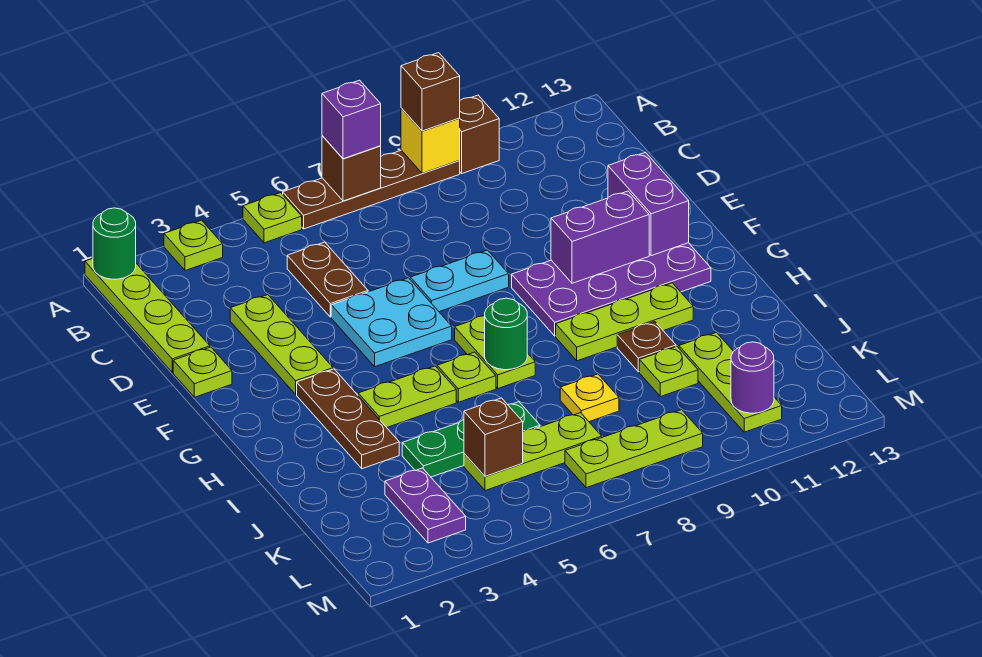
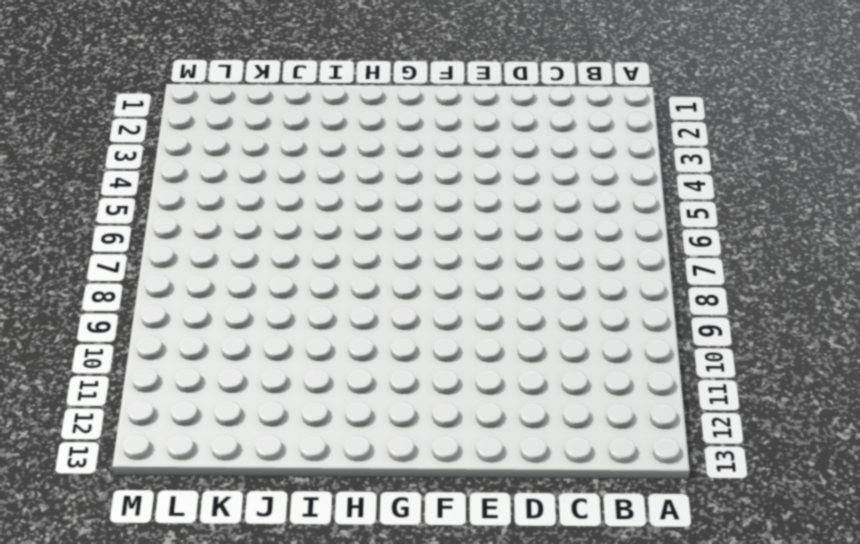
none -> lime 1x4 plate [85,259,210,373]
none -> lime 1x1 plate [164,220,223,271]
none -> lime 1x1 plate [243,193,302,243]
none -> brown 1x4 plate [283,150,460,229]

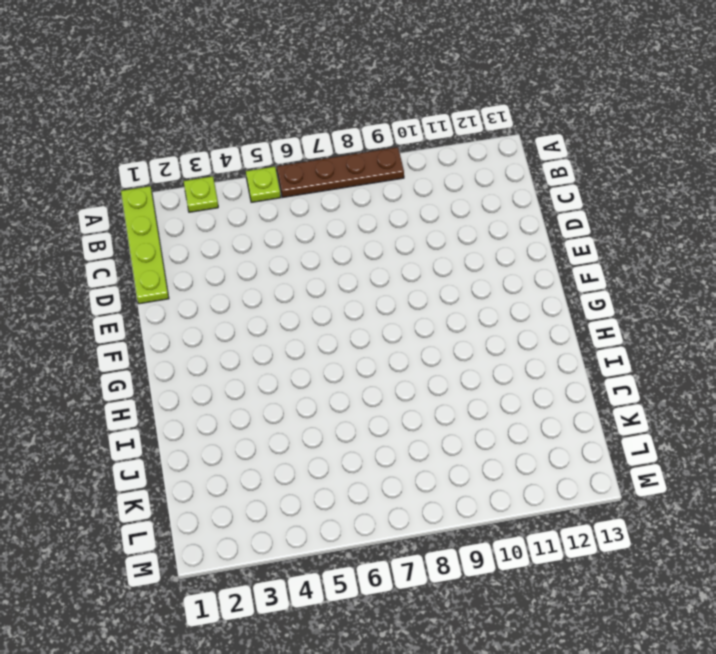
none -> brown 1x1 brick [459,95,499,173]
none -> brown 1x2 plate [287,242,368,317]
none -> lime 1x3 plate [230,295,333,394]
none -> lime 1x1 plate [173,347,232,397]

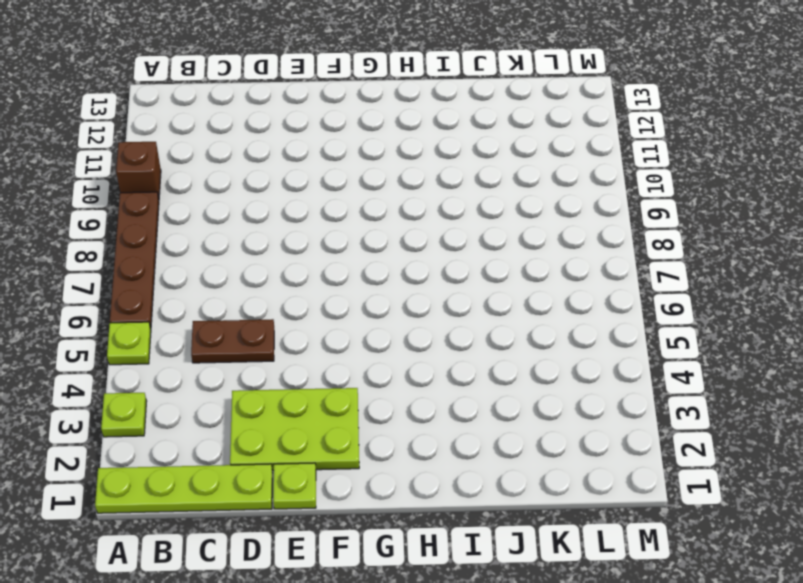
lime 2x3 plate [230,388,359,471] -> lime 1x3 plate [230,295,333,394]
none -> cyan 2x2 plate [331,278,452,367]
none -> cyan 1x2 plate [410,250,509,312]
none -> purple 2x4 plate [512,243,711,336]
none -> brown 1x3 plate [297,369,399,469]

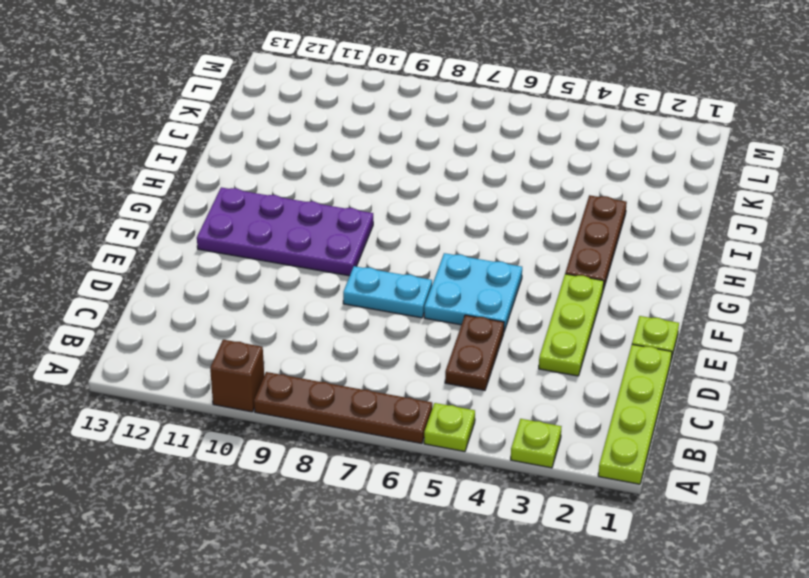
none -> lime 1x2 plate [455,316,535,388]
none -> lime 1x2 plate [358,366,456,427]
none -> lime 1x1 plate [437,352,496,402]
none -> lime 1x3 plate [556,283,693,361]

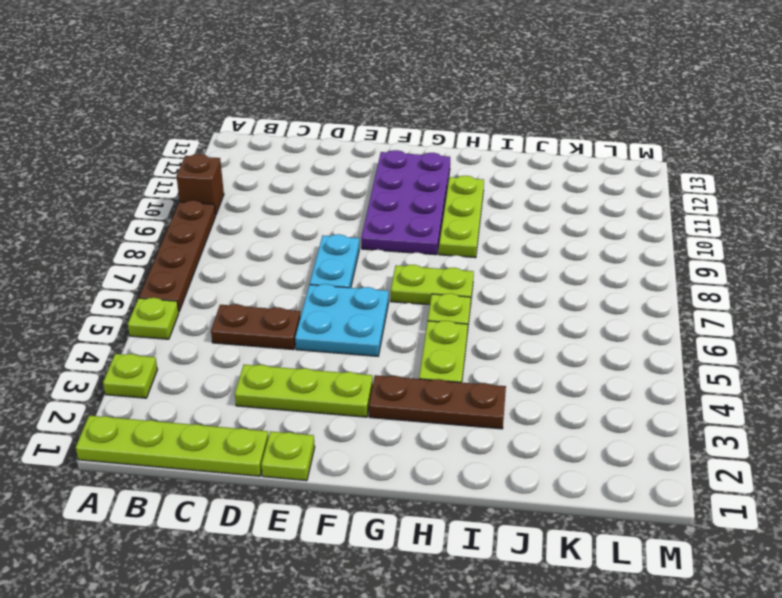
none -> brown 1x1 plate [617,322,676,372]
none -> green 1x3 plate [402,402,540,477]
none -> yellow 1x1 plate [560,374,619,422]
none -> lime 1x1 plate [639,346,698,397]

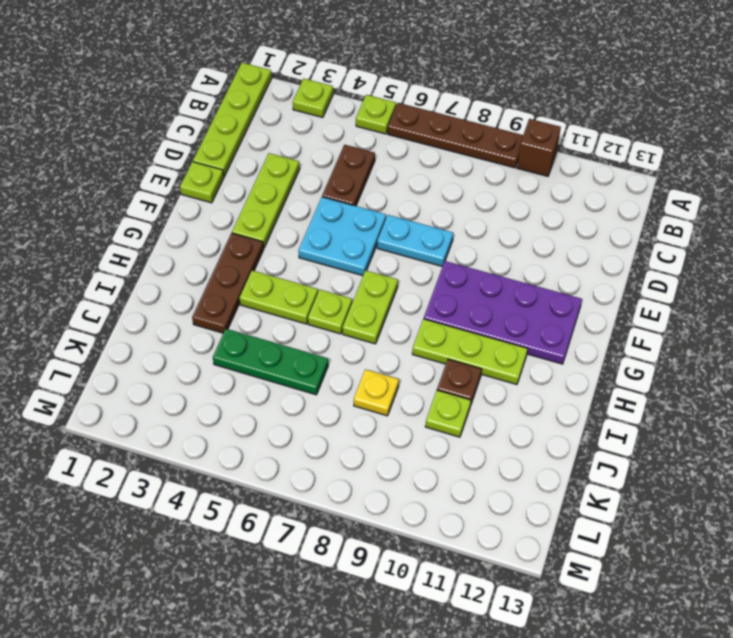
none -> lime 1x3 plate [679,333,782,432]
none -> purple 1x2 plate [385,468,466,543]
none -> lime 1x3 plate [464,413,602,491]
none -> lime 1x3 plate [565,410,703,488]

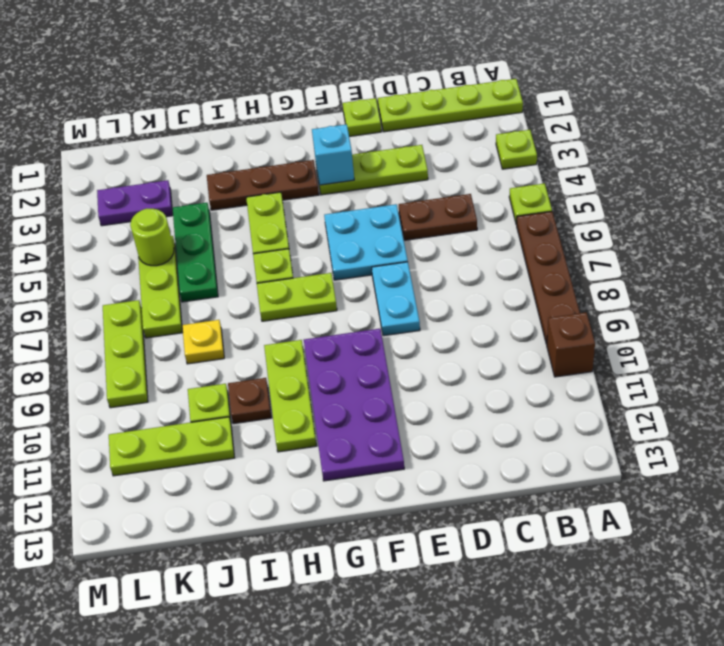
cyan 1x1 brick [312,124,354,185] -> none
lime 1x1 round brick [130,209,174,266] -> brown 1x1 brick [464,398,523,476]
none -> green 1x1 round brick [93,208,136,279]
none -> brown 1x1 brick [322,136,381,201]
none -> yellow 1x1 brick [401,108,460,173]
none -> purple 1x2 brick [608,153,689,256]

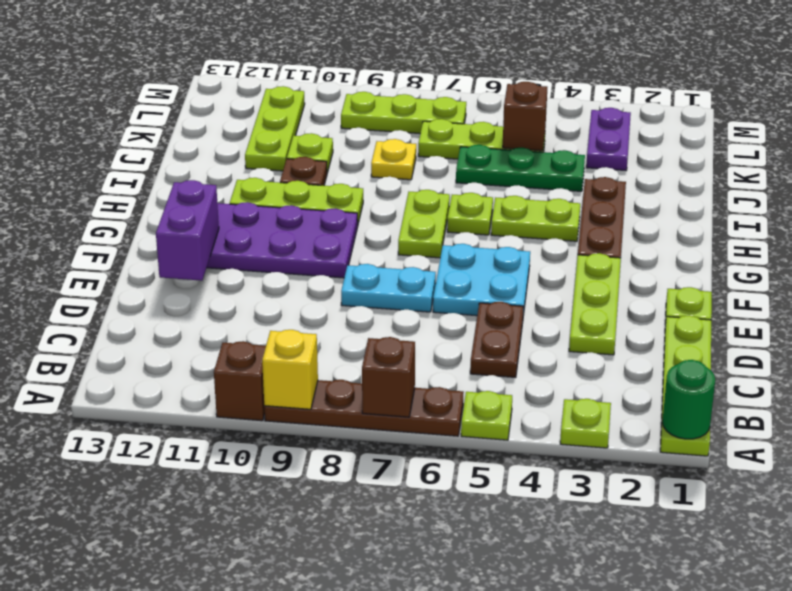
none -> purple 1x2 brick [551,191,649,283]
none -> green 1x1 round brick [485,298,527,370]
none -> purple 1x1 round brick [731,342,774,413]
none -> purple 1x1 brick [322,80,381,159]

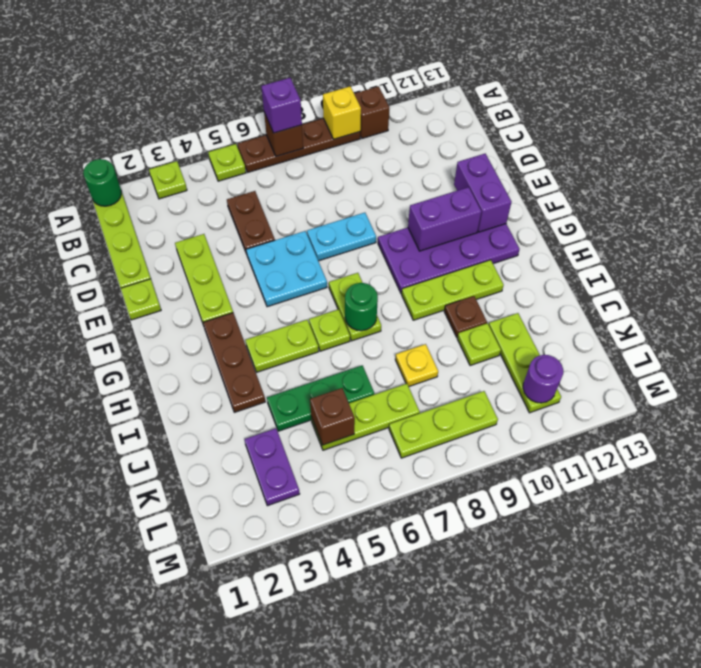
none -> brown 1x1 brick [401,53,460,131]

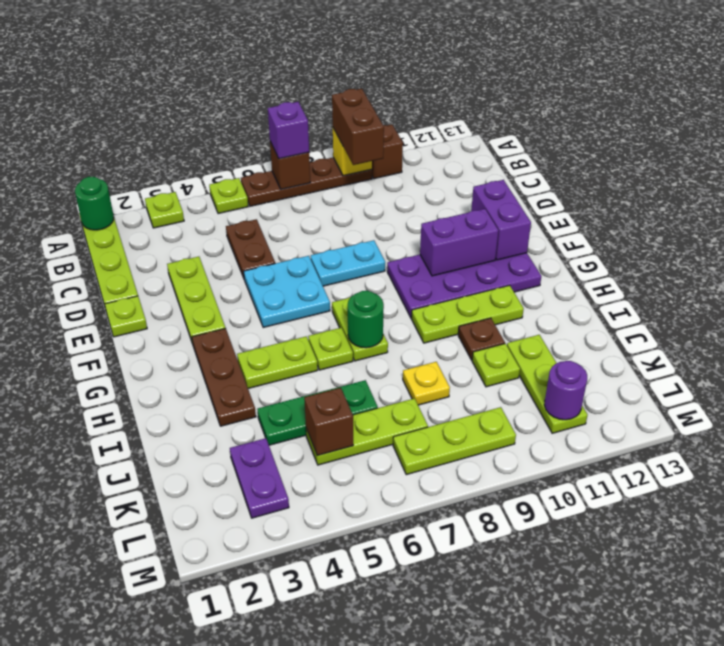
brown 1x2 brick [332,89,384,165] -> brown 1x1 brick [401,53,460,131]

